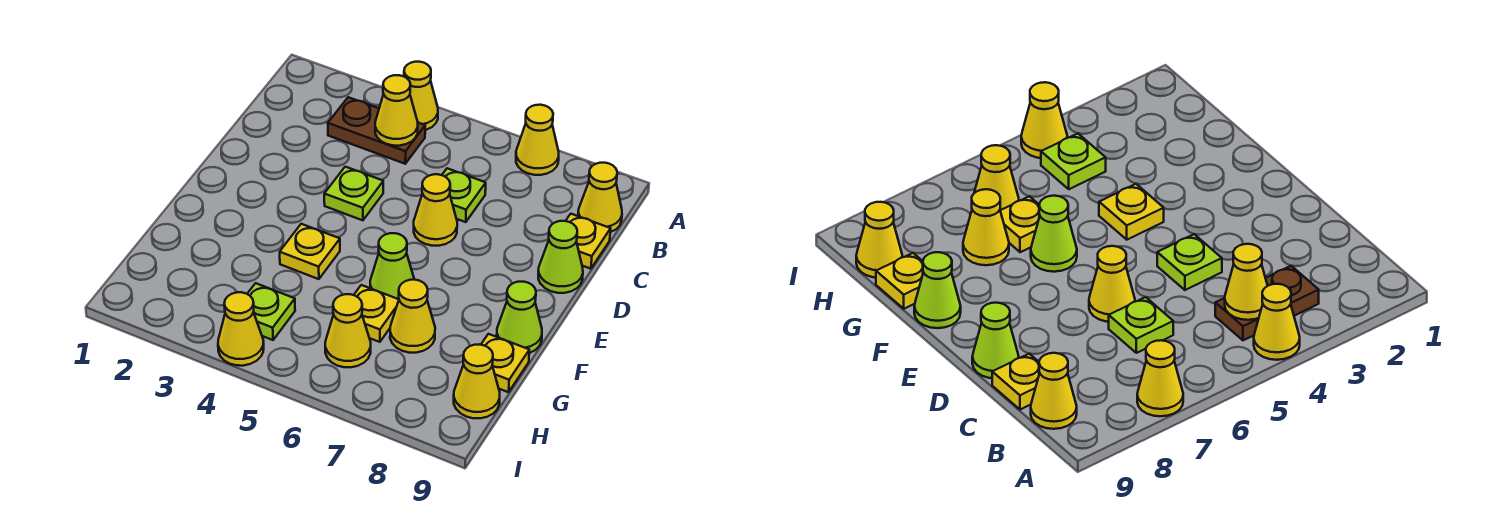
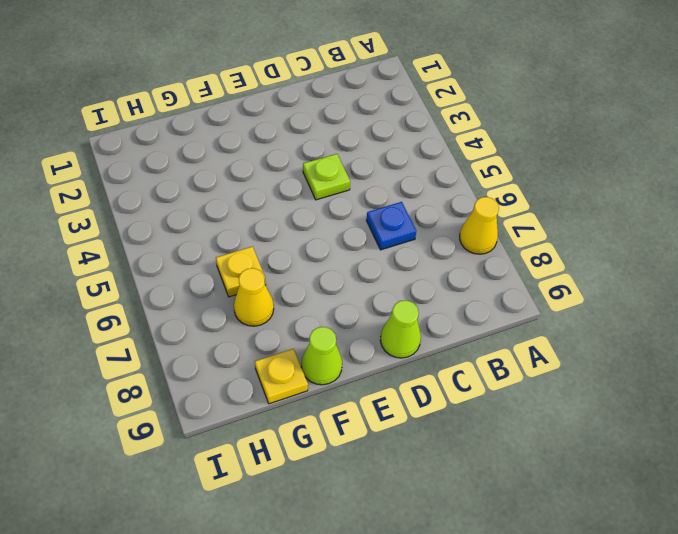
blue 1x1 plate [366,202,416,250] -> lime 1x1 plate [442,168,486,222]
none -> yellow 1x1 cone [404,62,438,130]
none -> brown 1x2 plate [328,97,425,164]
none -> yellow 1x1 cone [578,163,622,232]

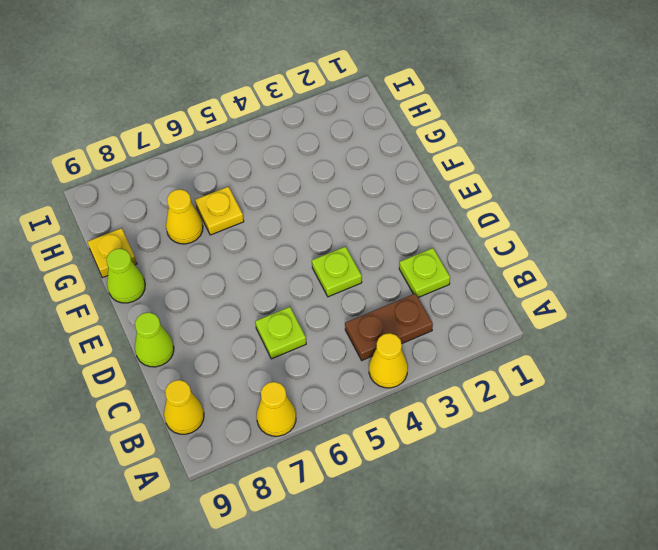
lime 1x1 plate [399,248,450,298] -> lime 1x1 plate moved to [247,283,295,340]
none -> yellow 1x1 plate [566,214,611,269]
none -> yellow 1x1 cone [414,174,457,246]
none -> yellow 1x1 plate [280,224,340,279]

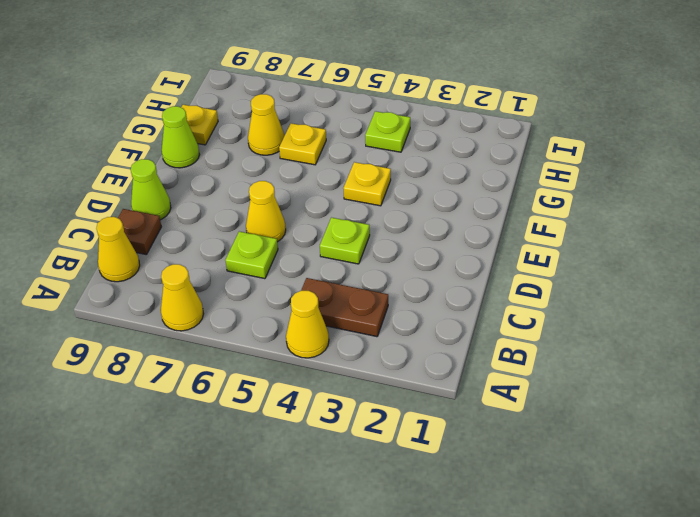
brown 1x1 plate [118,209,161,255] -> yellow 1x1 plate [566,214,611,269]
none -> lime 1x1 cone [370,233,414,299]
none -> yellow 1x1 cone [325,294,371,367]
none -> yellow 1x1 cone [454,344,500,418]

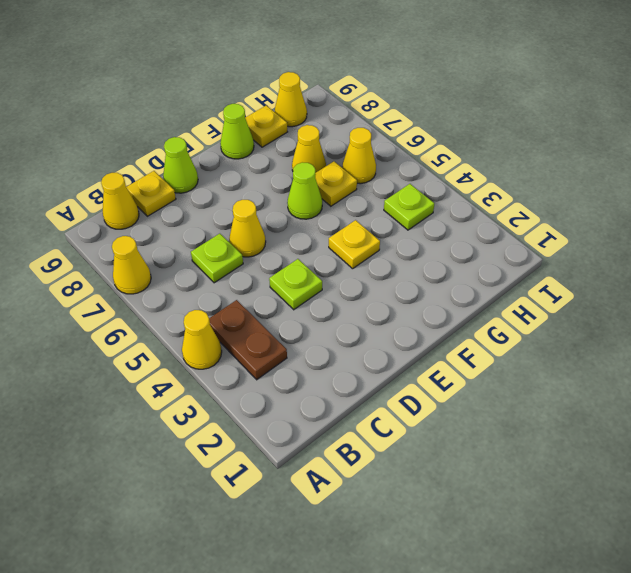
none -> yellow 1x1 cone [218,292,264,366]
none -> yellow 1x1 cone [375,75,418,146]

